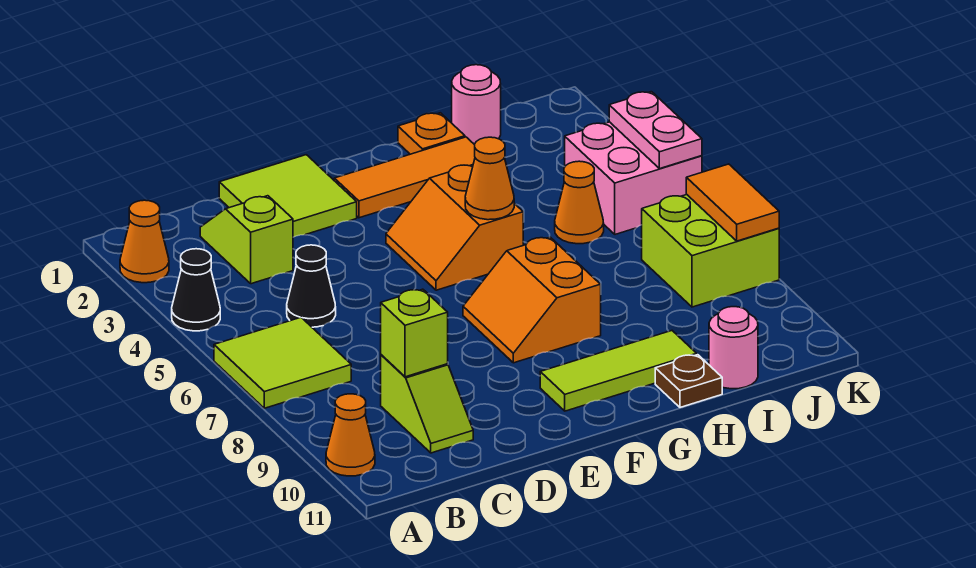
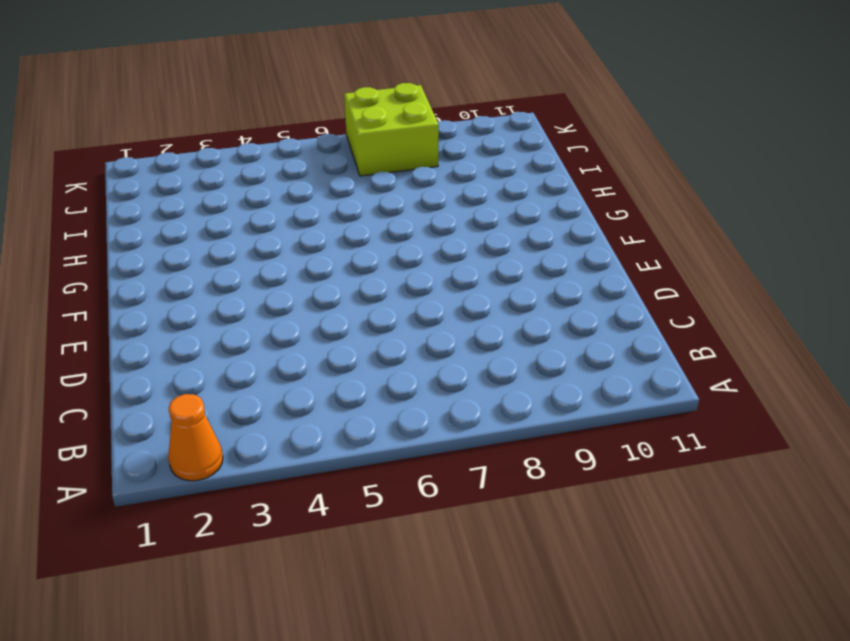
none -> black 1x1 cone [172,249,220,331]
none -> lime 2x2 tile [214,317,351,408]
none -> orange 1x1 cone [326,394,375,476]

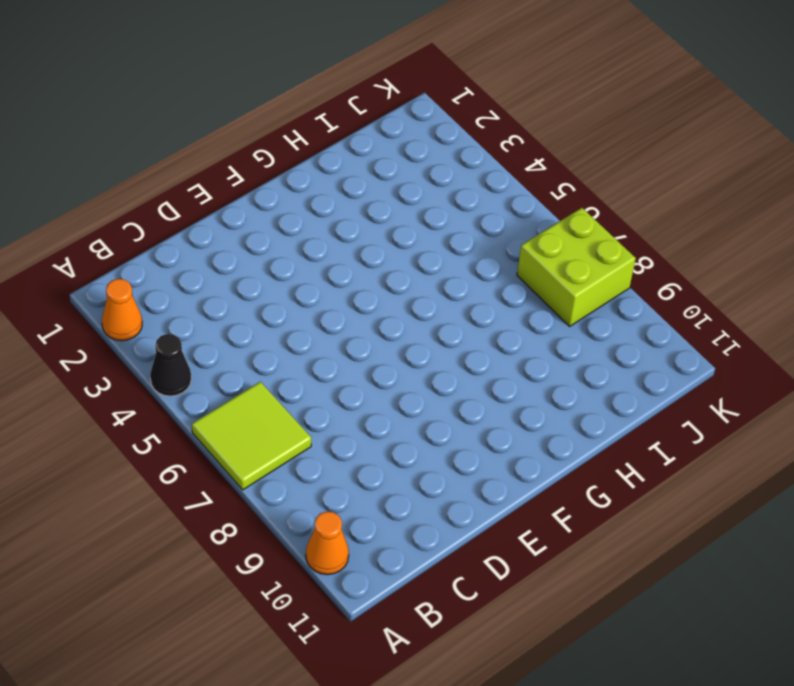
none -> lime 1x2 slope [200,196,293,284]
none -> black 1x1 cone [287,245,336,327]
none -> lime 1x2 slope [381,355,473,453]

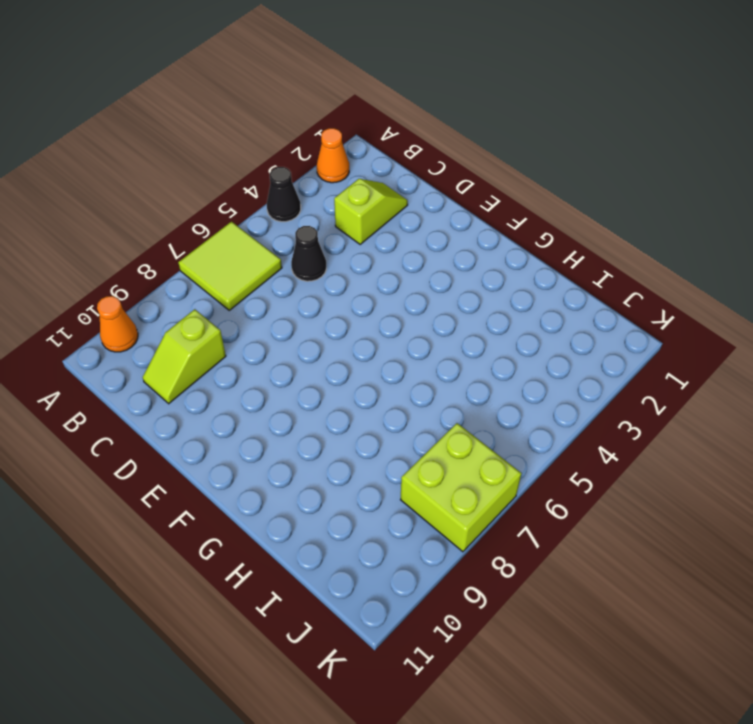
none -> lime 2x2 tile [219,155,357,237]
none -> orange 1x3 tile [334,137,475,218]
none -> orange 2x2 slope [386,165,523,290]

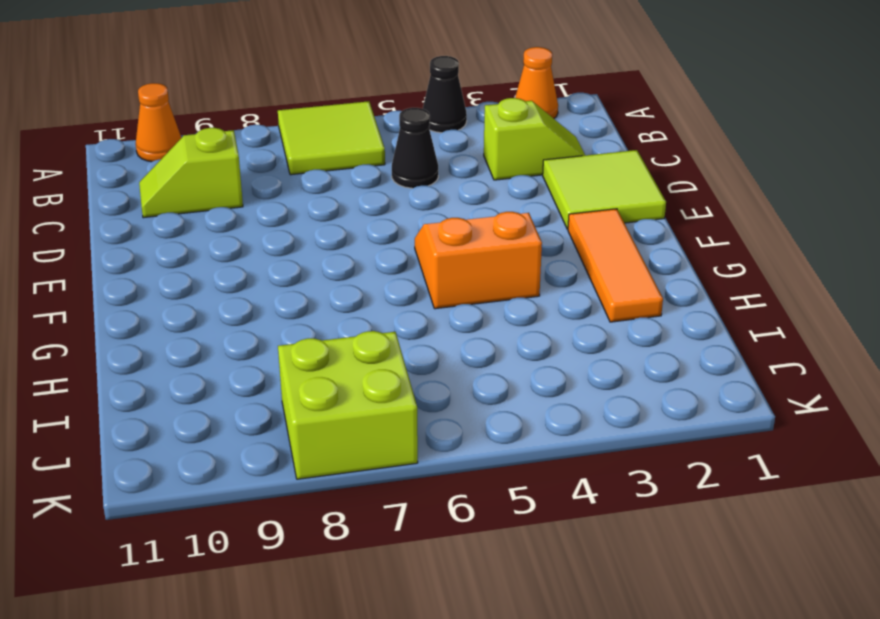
none -> orange 2x2 slope [463,237,601,363]
none -> lime 1x3 tile [540,331,697,411]
none -> orange 1x1 plate [398,113,465,154]

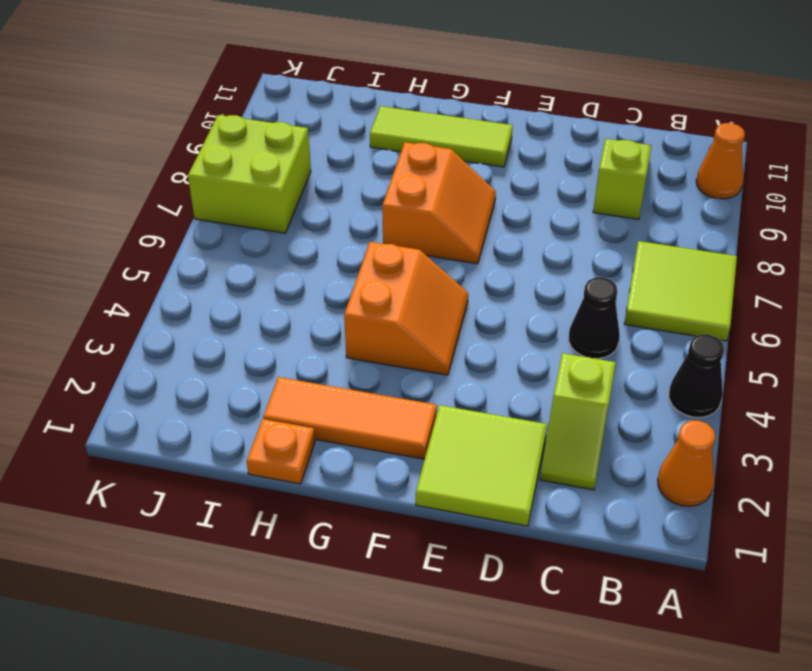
none -> brown 1x1 plate [655,355,722,407]
none -> pink 1x1 round brick [452,65,501,145]
none -> orange 1x1 cone [555,161,604,244]

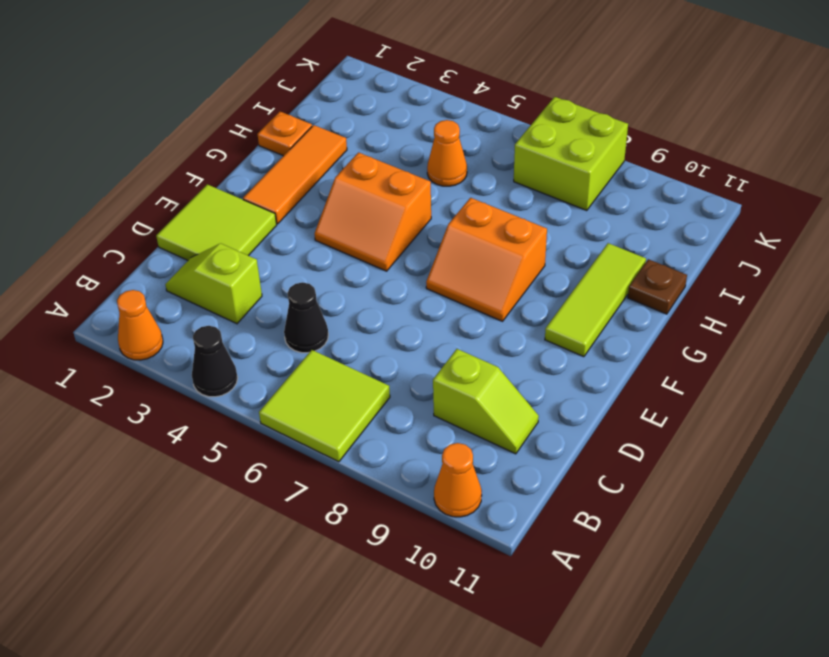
none -> pink 1x1 round brick [452,65,501,145]
none -> pink 1x1 round brick [709,307,758,389]
none -> pink 2x2 brick [565,122,702,234]

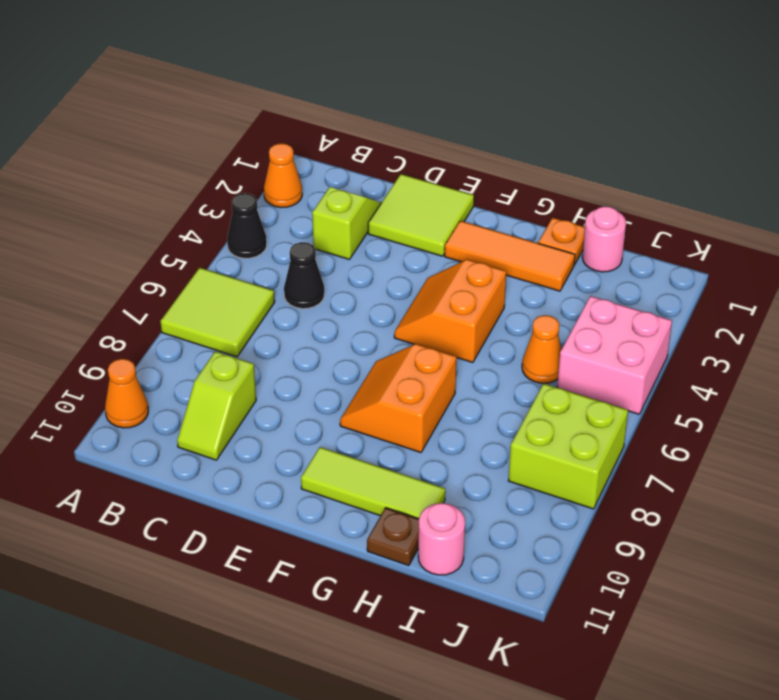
none -> lime 1x1 brick [381,289,448,377]
none -> orange 1x1 cone [465,137,514,220]
none -> pink 1x2 plate [609,92,702,169]

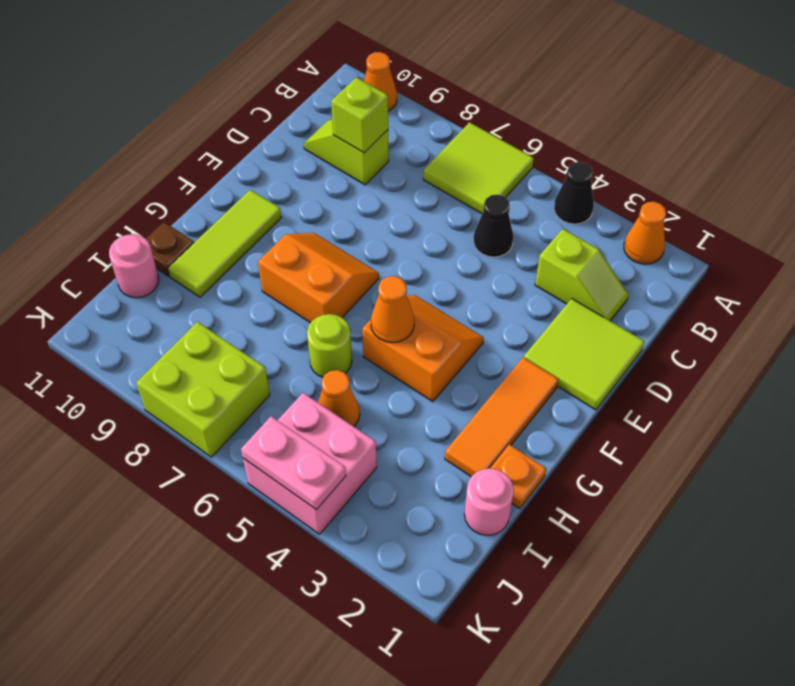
lime 1x1 round brick [307,314,352,377] -> none
none -> orange 1x2 tile [686,164,779,241]

